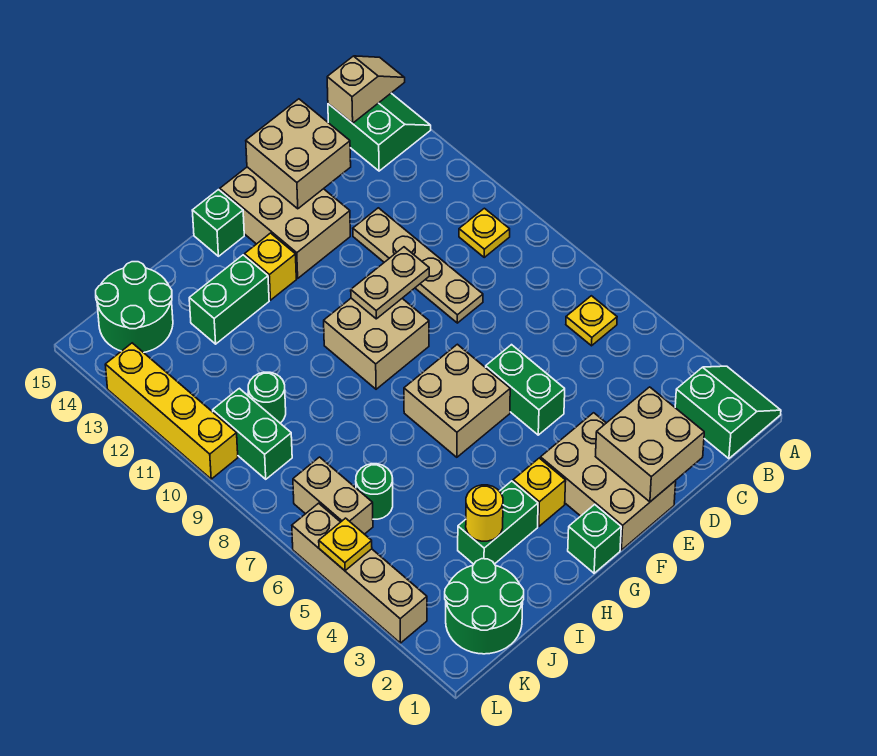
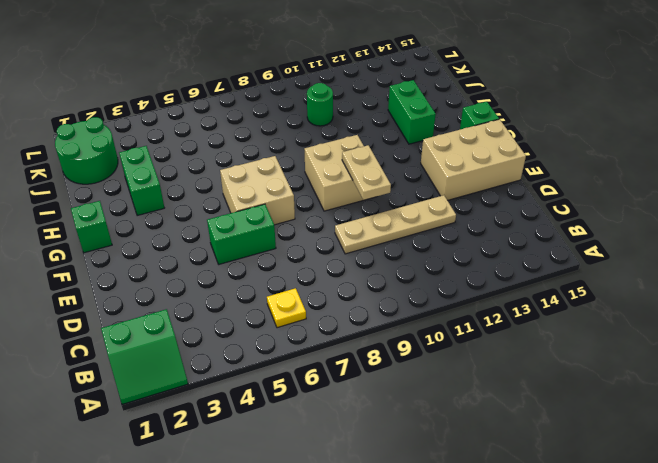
none -> green 2x2 slope [328,93,431,171]
none -> yellow 1x1 plate [459,208,510,257]
none -> tan 2x3 brick [541,413,676,550]
none -> yellow 1x1 brick [513,458,566,526]

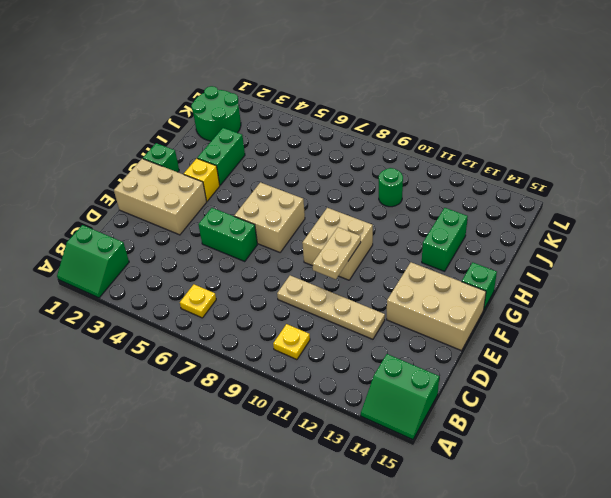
none -> yellow 1x1 brick [245,233,296,300]
none -> green 1x1 round brick [356,464,393,519]
none -> green 2x2 round brick [96,262,173,353]
none -> tan 1x2 brick [293,457,373,534]

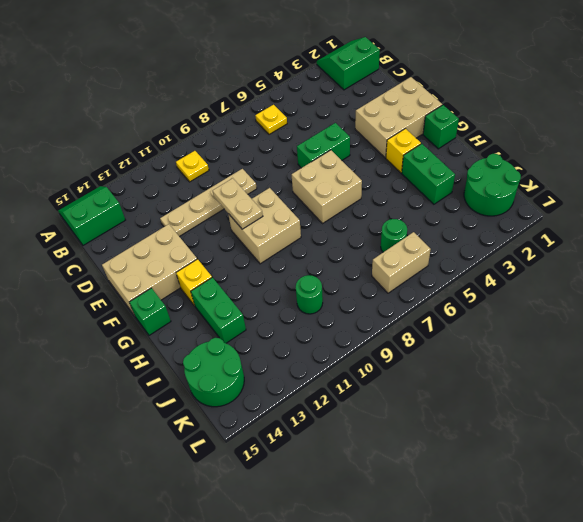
none -> green 1x2 brick [213,388,292,479]
none -> tan 1x4 brick [292,503,427,643]
none -> yellow 1x4 brick [105,343,238,479]
none -> tan 1x2 slope [327,56,405,123]

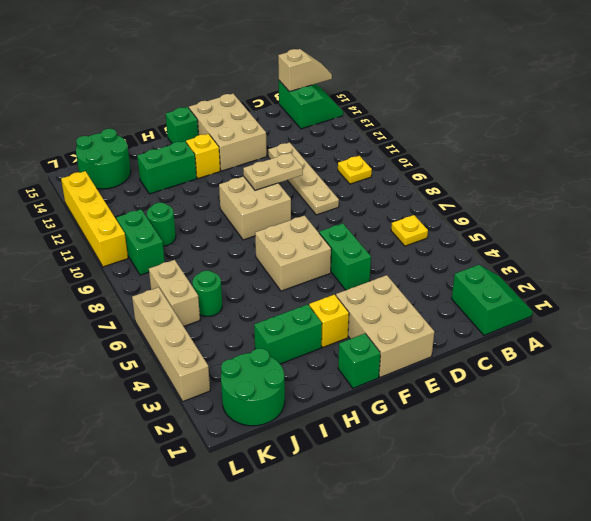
none -> tan 2x2 brick [596,387,704,502]
none -> tan 2x2 brick [246,99,351,209]
none -> yellow 1x1 round brick [466,485,503,541]
none -> yellow 1x1 plate [319,518,372,571]

